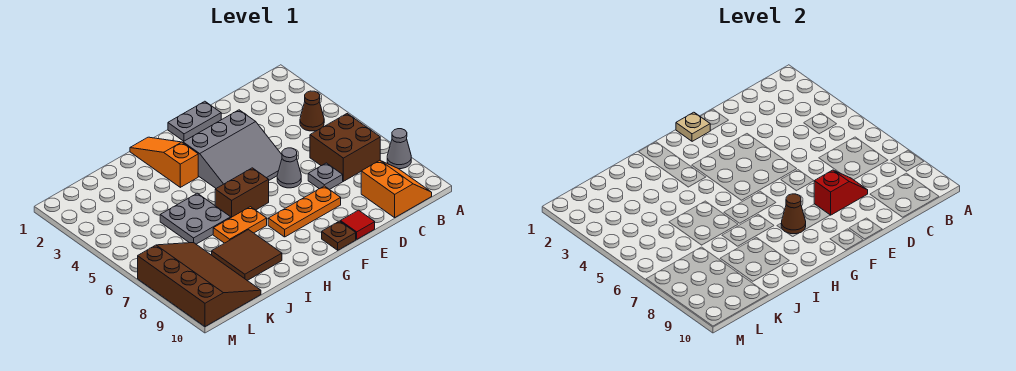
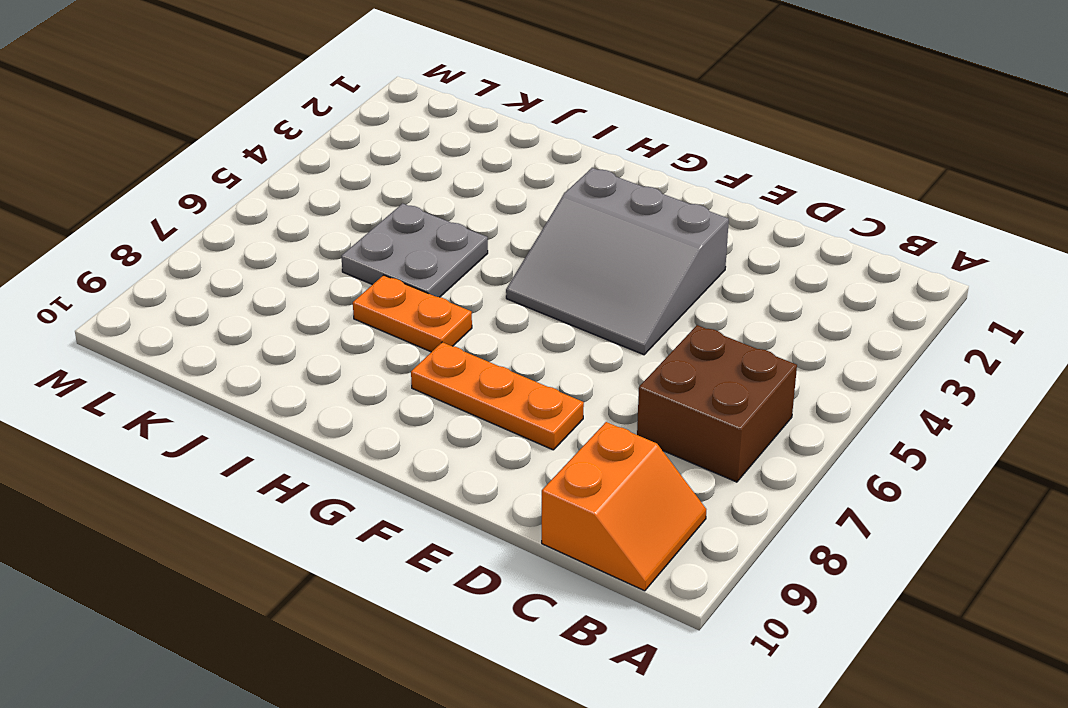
none -> grey 1x1 cone [387,129,411,169]
none -> brown 1x1 cone [300,91,324,131]
none -> grey 1x1 plate [308,163,343,190]

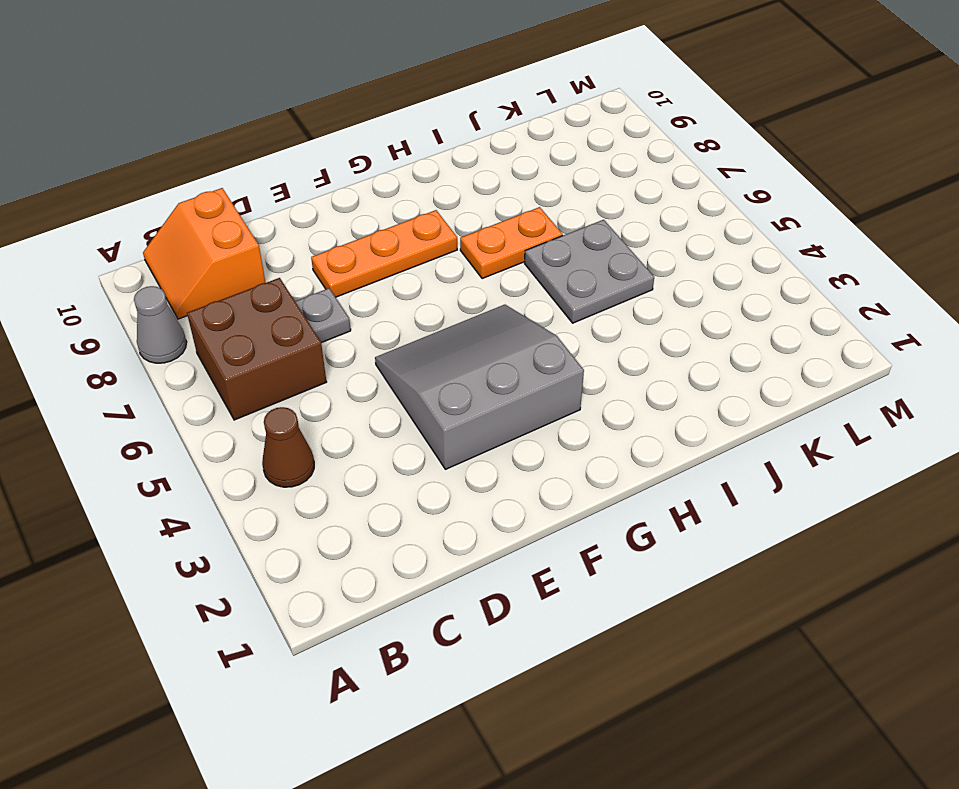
none -> grey 1x2 plate [168,101,221,141]
none -> grey 1x1 cone [277,148,301,188]
none -> red 1x1 tile [340,210,375,239]

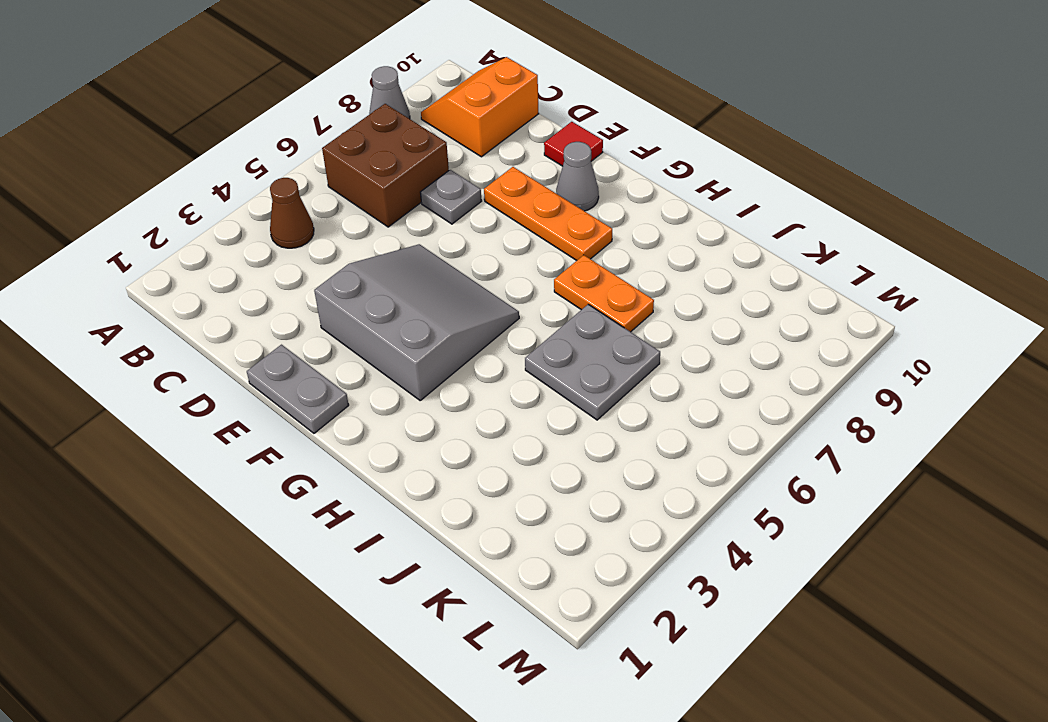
grey 1x1 cone [556,142,599,211] -> grey 1x1 cone moved to [277,148,301,188]
none -> brown 1x1 plate [322,221,356,250]
none -> brown 1x2 brick [215,168,269,217]
none -> orange 1x3 slope [130,137,198,187]

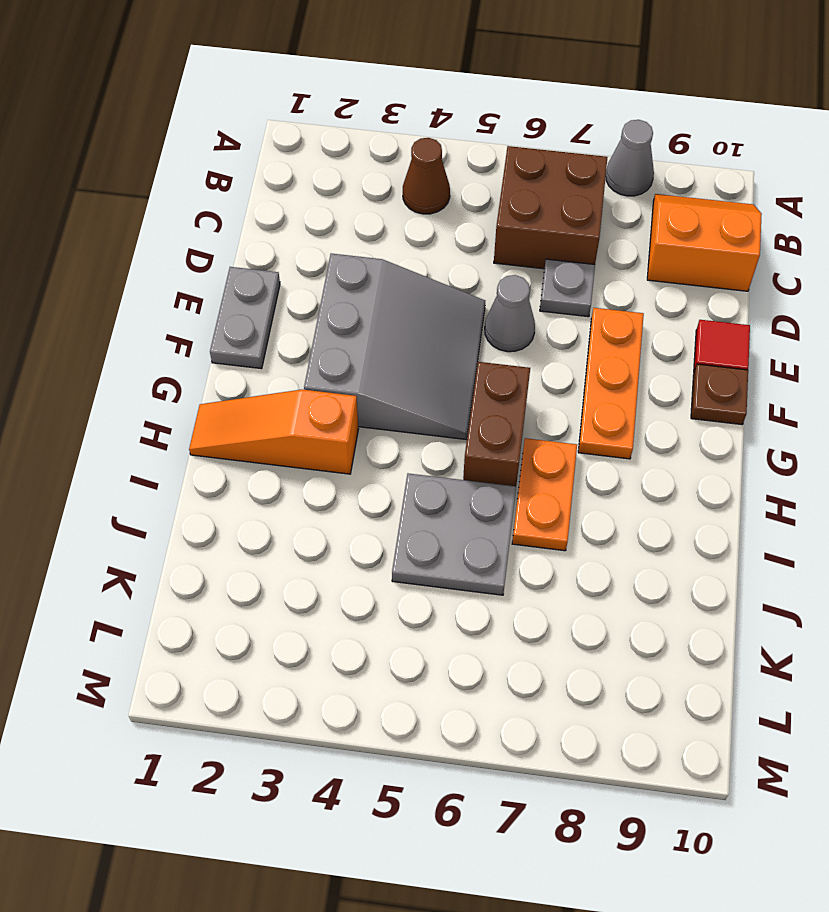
none -> brown 2x2 tile [212,230,282,281]
none -> brown 3x4 slope [138,242,261,327]
none -> red 1x2 slope [814,170,868,215]

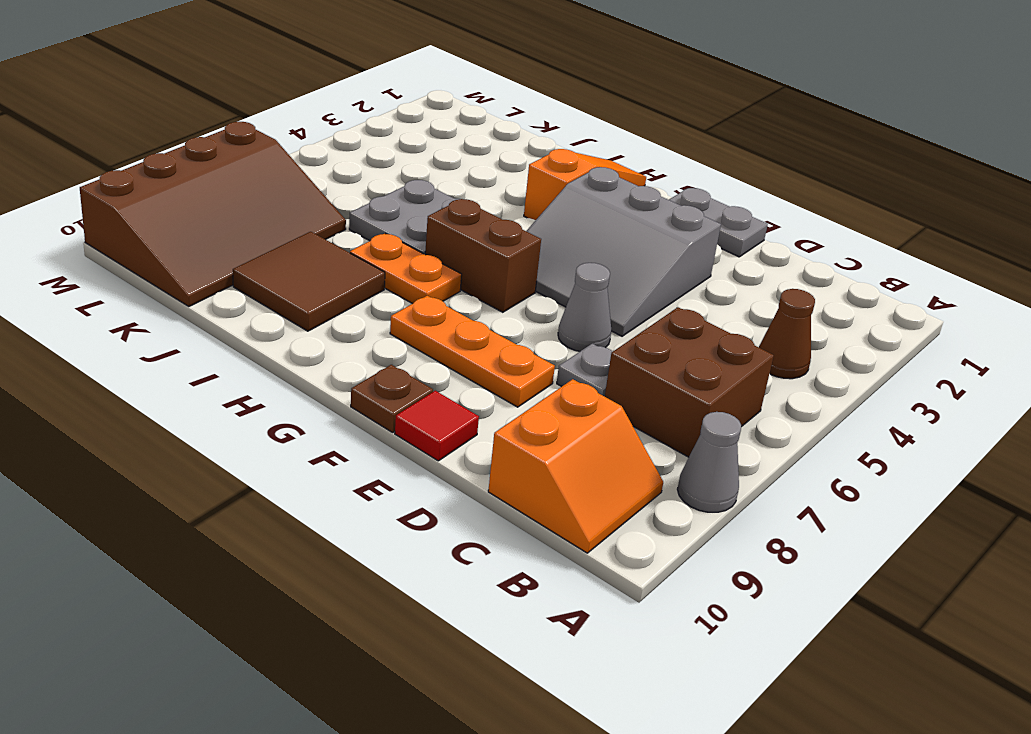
none -> red 1x2 slope [814,170,868,215]
none -> tan 1x1 plate [676,112,710,141]
none -> brown 1x1 cone [781,194,806,234]

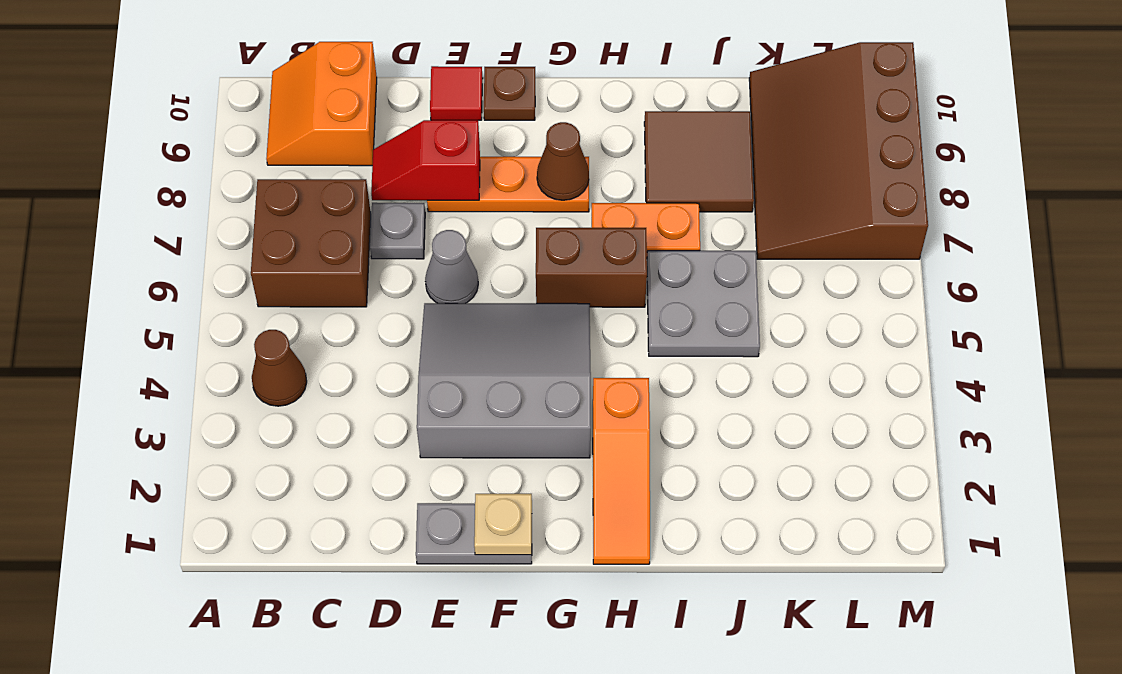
none -> grey 1x1 cone [387,129,411,169]

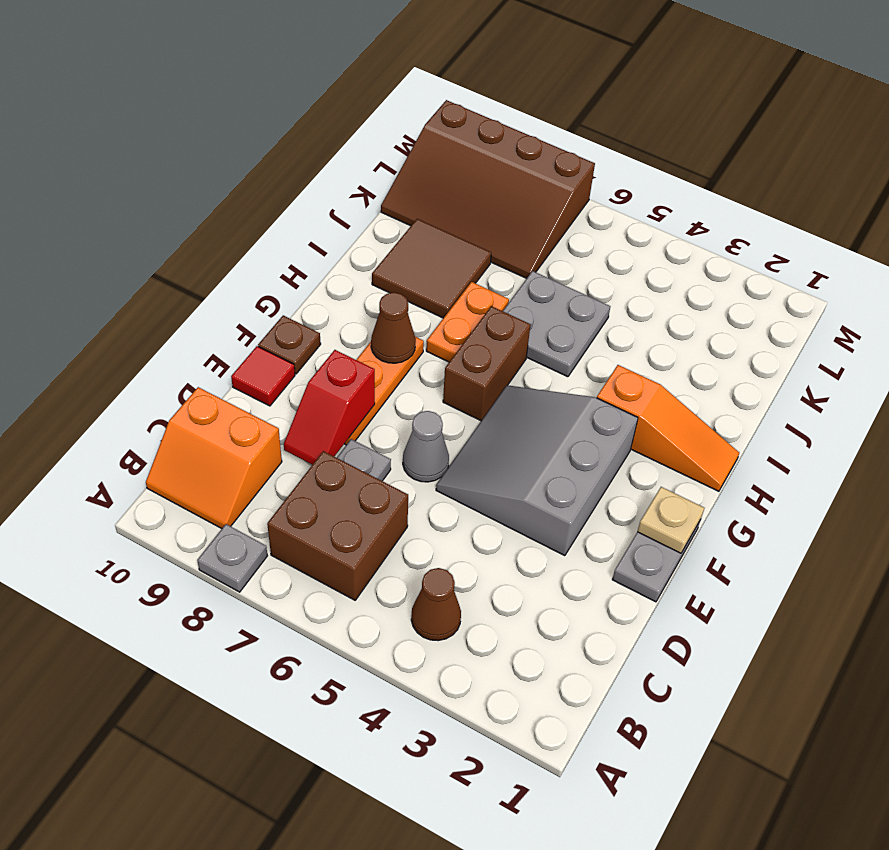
grey 1x1 plate [197,524,267,592] -> grey 1x1 cone [387,129,411,169]

